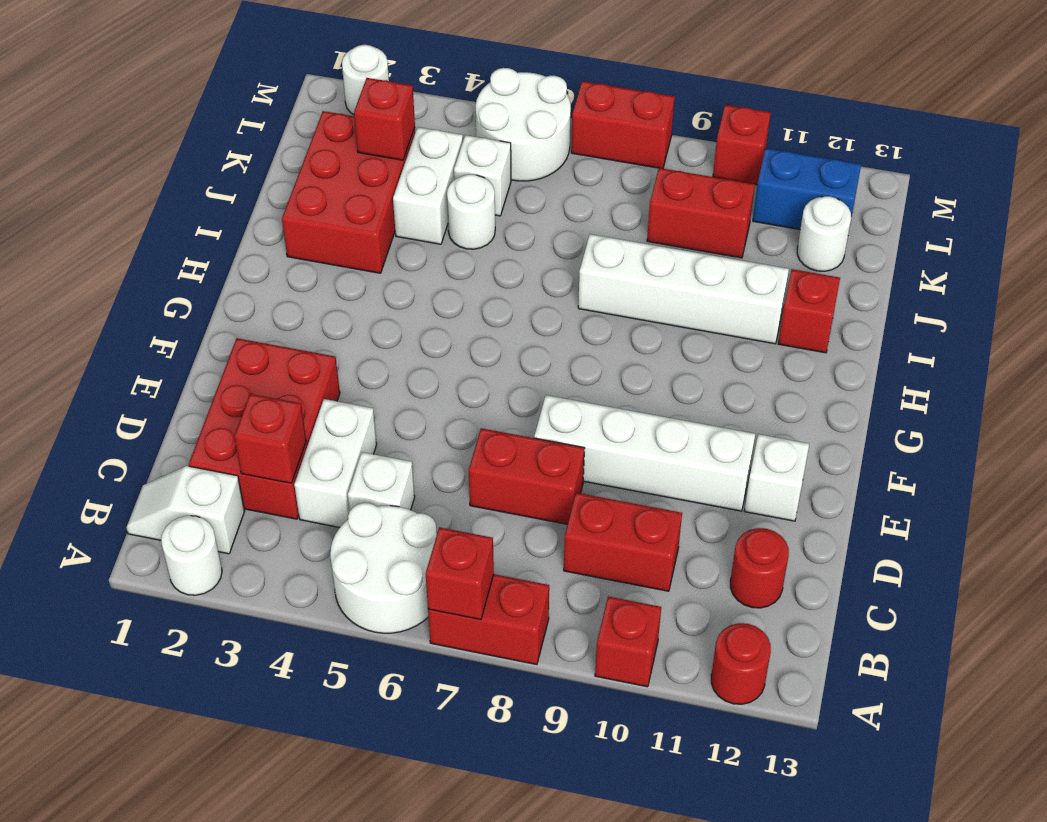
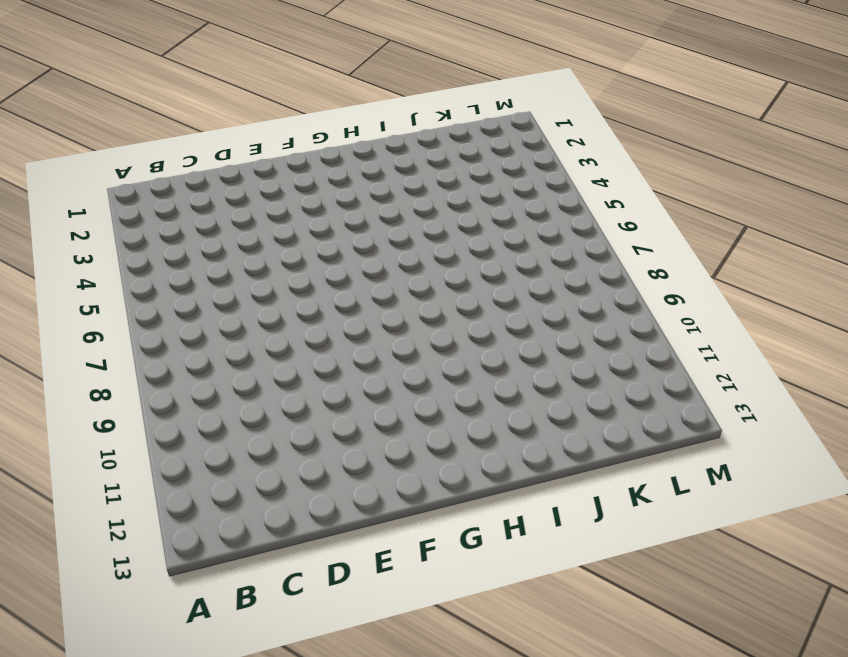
none -> white 1x1 round brick [161,516,222,595]
none -> white 2x2 round brick [330,503,437,633]
none -> red 1x2 brick [428,574,549,665]
none -> red 1x1 brick [595,597,661,687]

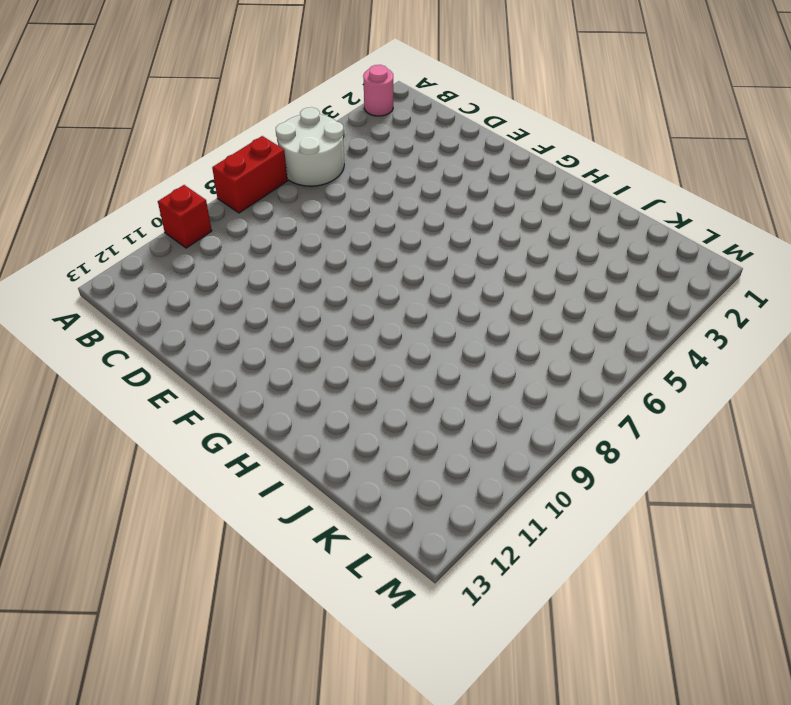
pink 1x1 round brick [363,65,393,116] -> white 1x1 round brick [161,516,222,595]
none -> red 1x1 round brick [711,623,771,704]
none -> white 1x2 slope [126,466,245,554]
none -> red 2x3 brick [189,338,340,519]
none -> white 1x2 brick [294,399,377,528]

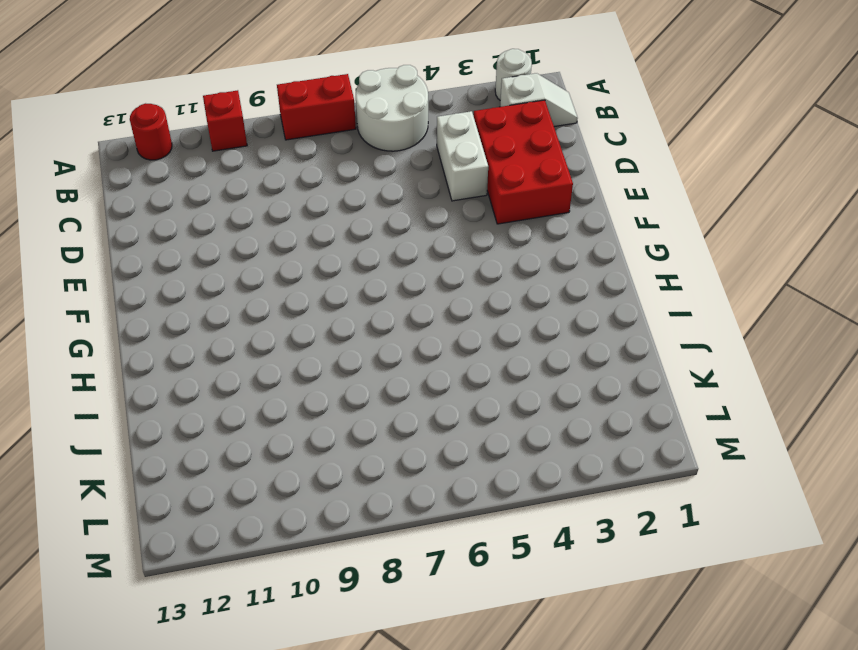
none -> white 1x1 brick [348,452,415,510]
none -> red 1x2 brick [564,493,682,591]
none -> red 1x1 round brick [730,528,789,608]
none -> red 1x2 brick [469,428,584,524]

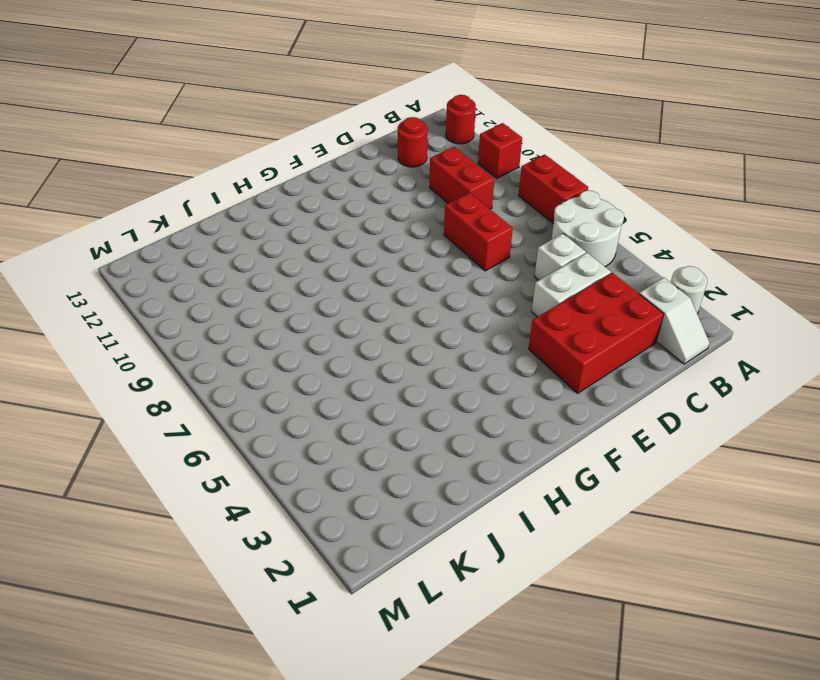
none -> white 1x4 brick [534,395,755,511]
none -> white 1x1 brick [745,434,809,521]
none -> red 2x3 brick [282,111,415,273]
none -> white 1x4 brick [578,234,789,344]

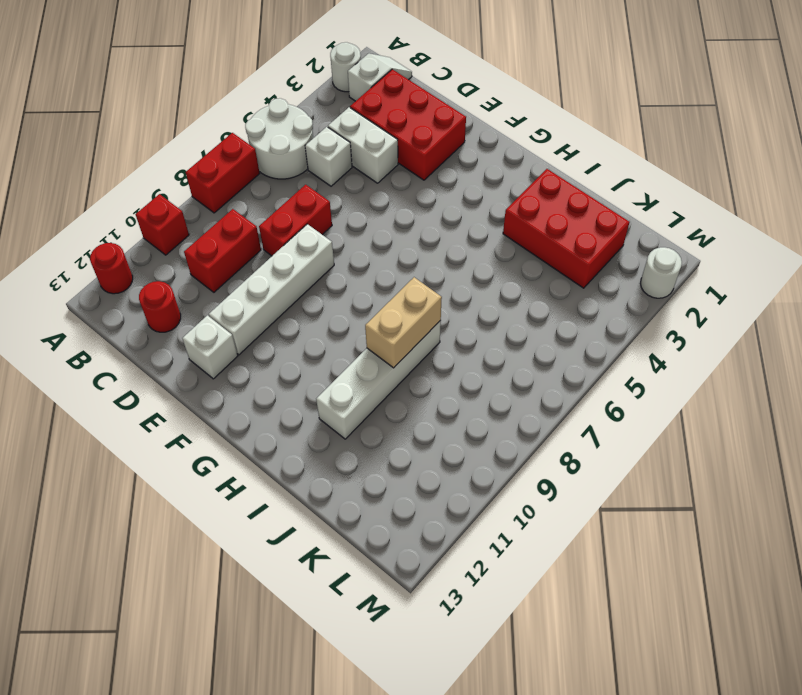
tan 1x2 brick [365,277,442,368] -> none
none -> red 1x1 brick [778,269,840,353]
none -> white 1x2 brick [393,127,463,244]
none -> white 1x1 round brick [447,174,495,249]
none -> white 1x1 brick [454,135,511,216]

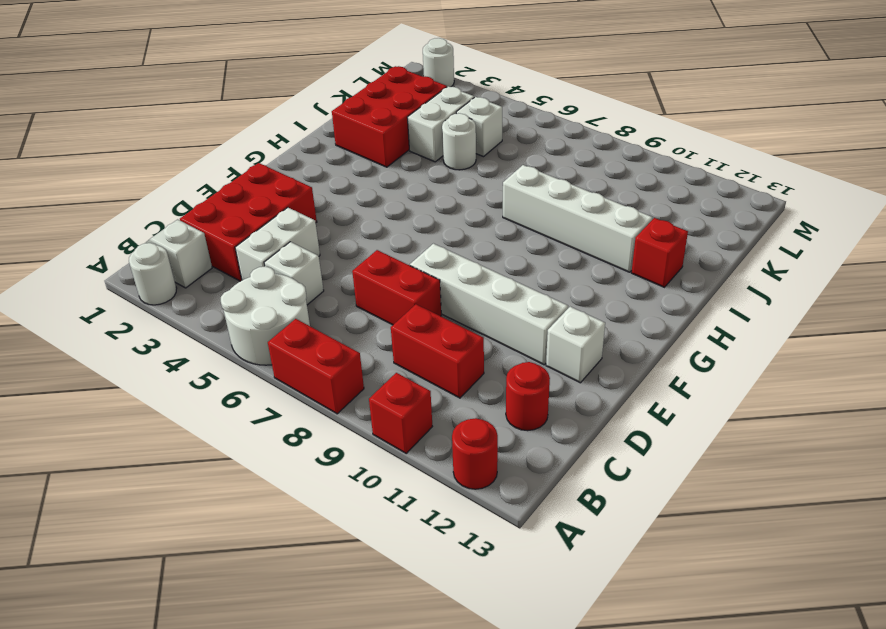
none -> red 1x2 brick [647,168,755,258]
none -> white 1x1 round brick [797,196,851,271]
none -> white 2x2 round brick [476,68,571,181]
none -> blue 1x2 brick [753,148,861,229]

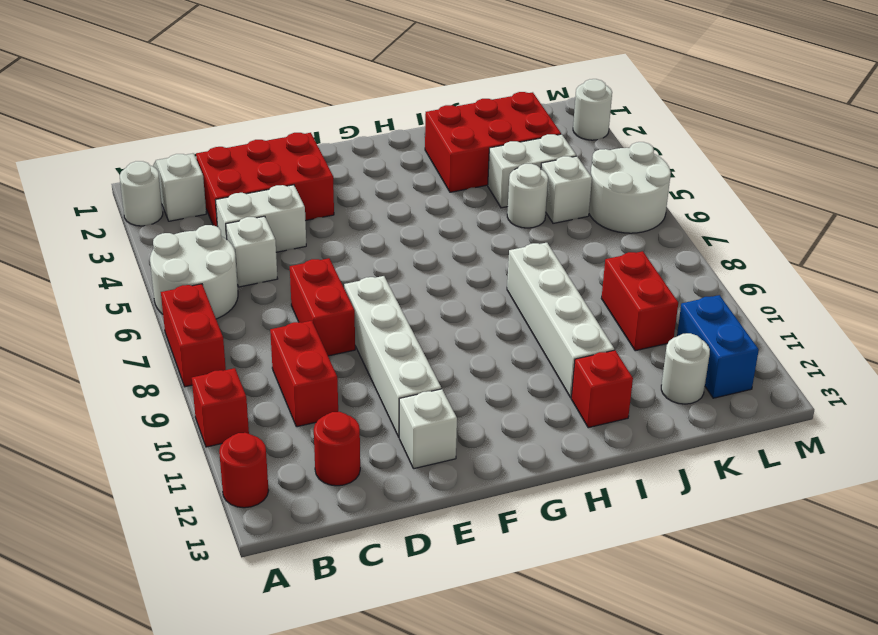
none -> red 1x2 brick [571,81,675,168]
none -> red 1x1 brick [713,105,771,185]
none -> red 1x1 brick [426,527,494,619]
none -> red 1x1 brick [234,394,306,483]

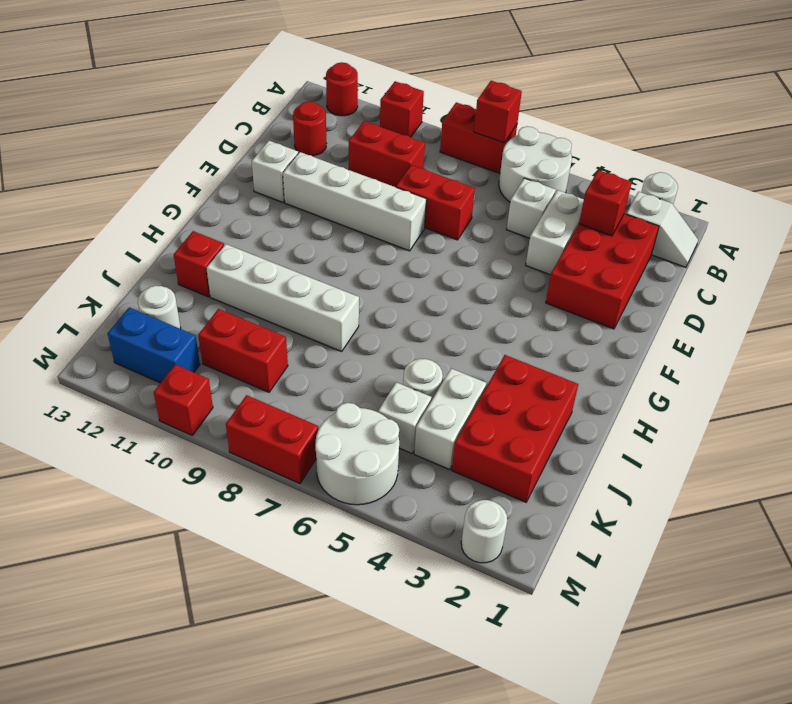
none -> red 1x1 brick [354,78,415,160]

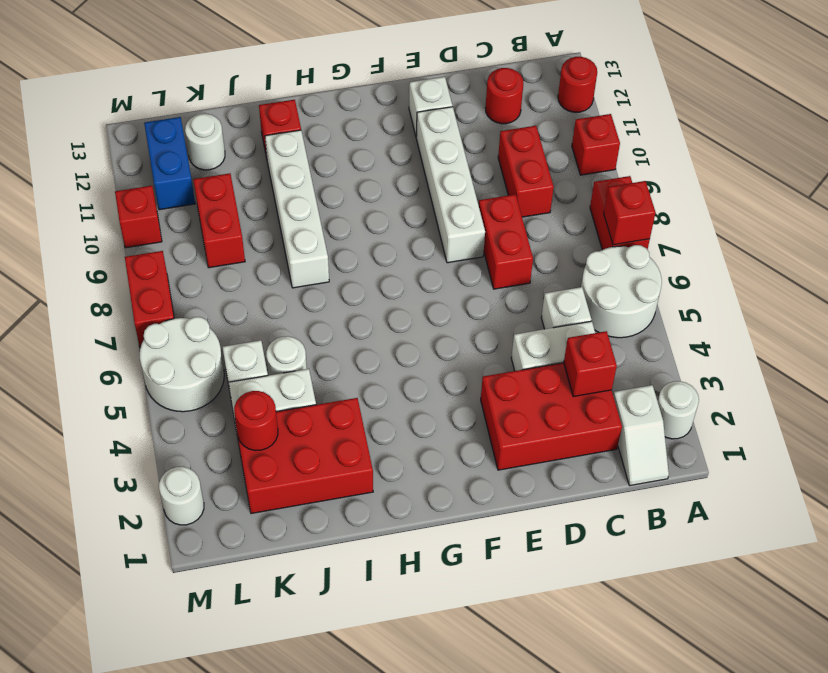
red 1x1 round brick [234,391,278,451] -> red 1x1 brick [354,78,415,160]

